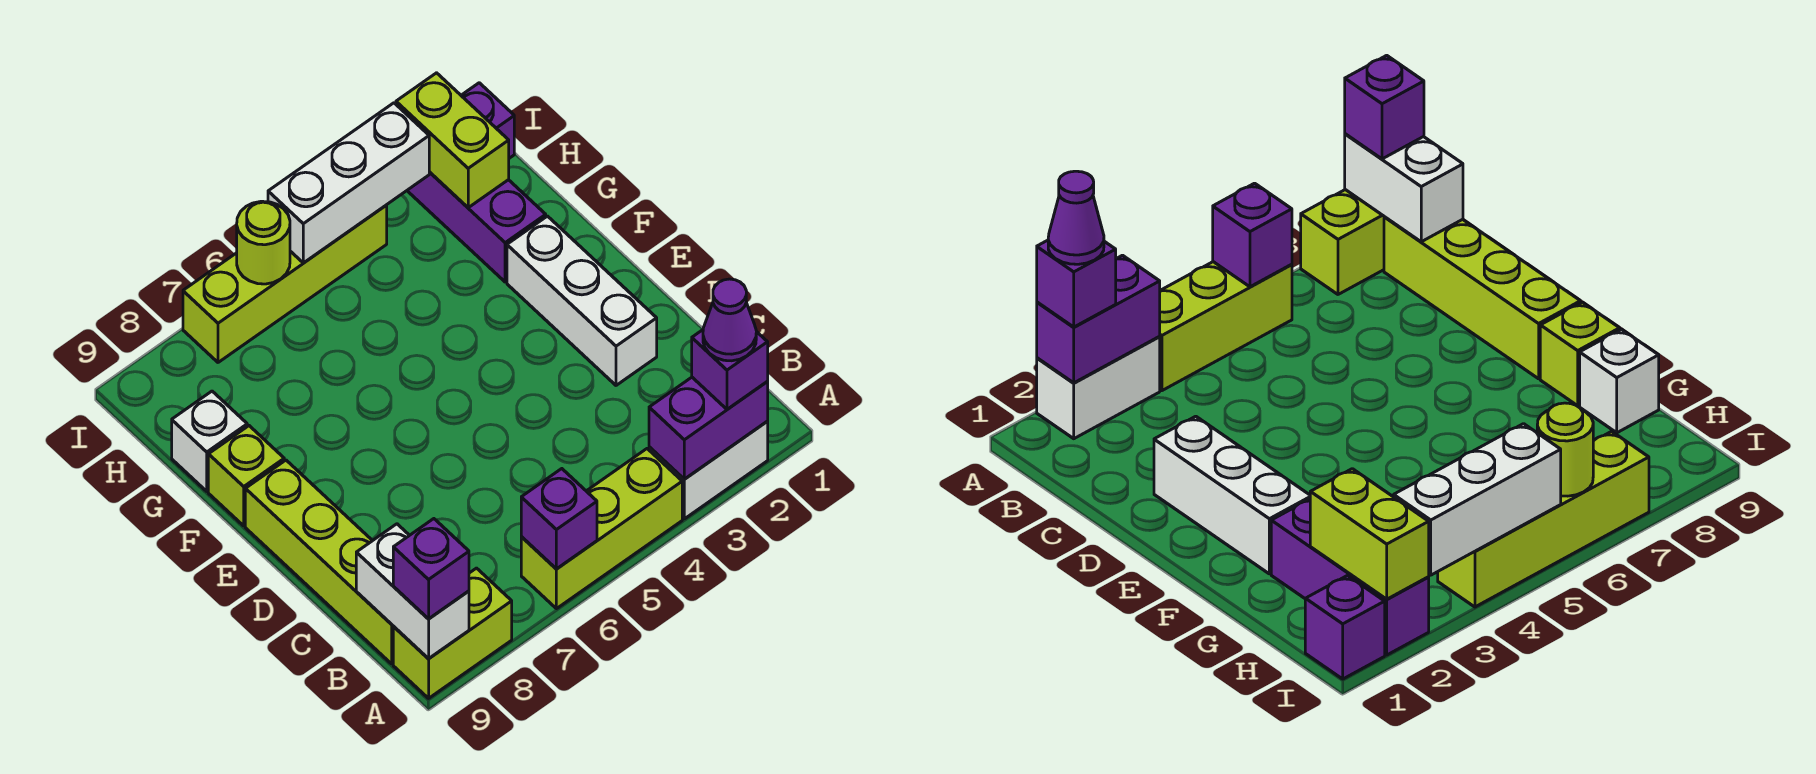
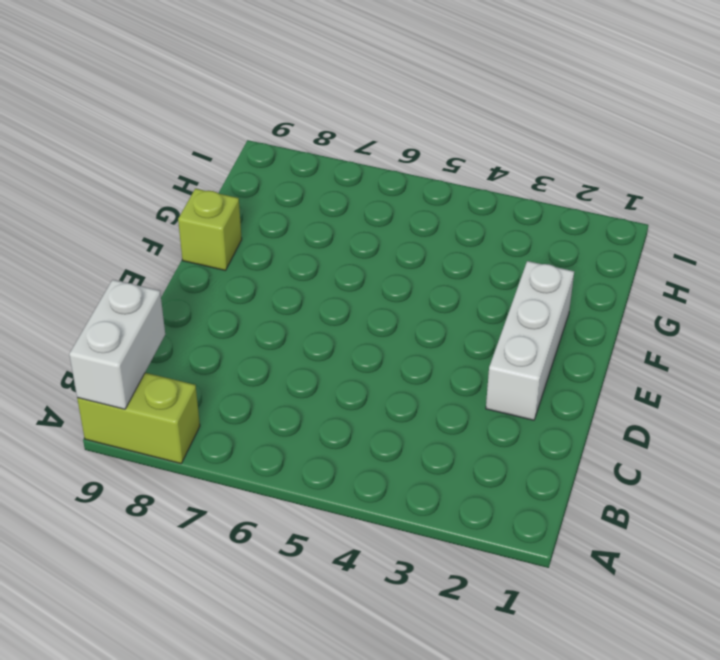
none -> white 1x2 brick [649,422,768,519]
none -> lime 1x3 brick [521,449,682,609]
none -> lime 1x4 brick [245,460,394,664]

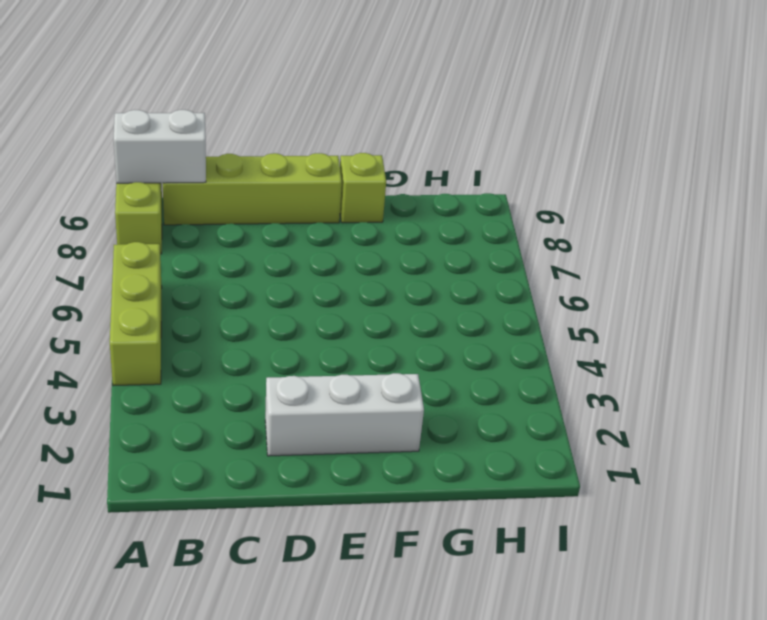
none -> white 1x2 brick [649,422,768,519]
none -> purple 1x3 brick [407,172,546,282]
none -> white 1x1 brick [172,391,247,491]

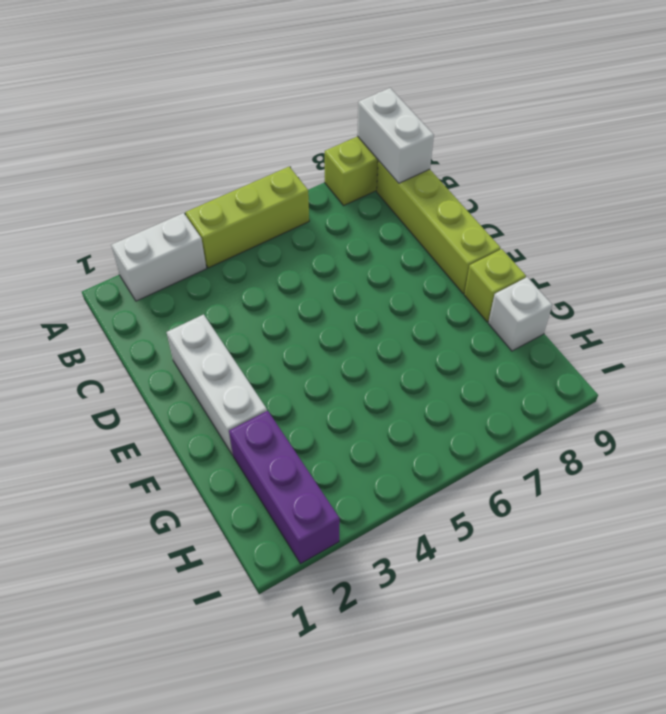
none -> purple 1x1 brick [461,83,514,158]
none -> lime 1x4 brick [183,205,387,362]
none -> purple 1x2 brick [649,377,768,479]

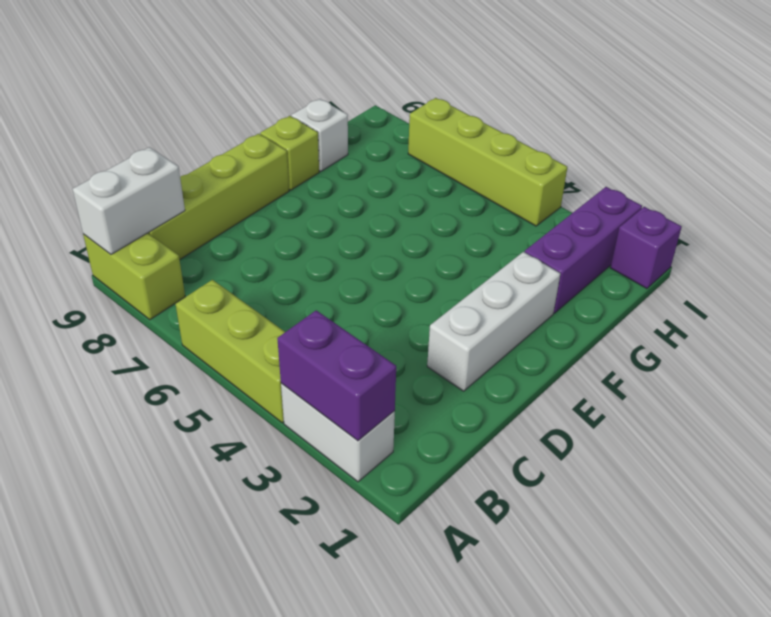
none -> purple 1x1 brick [521,469,597,569]
none -> lime 1x2 brick [396,73,509,208]
none -> white 1x3 brick [268,103,429,263]

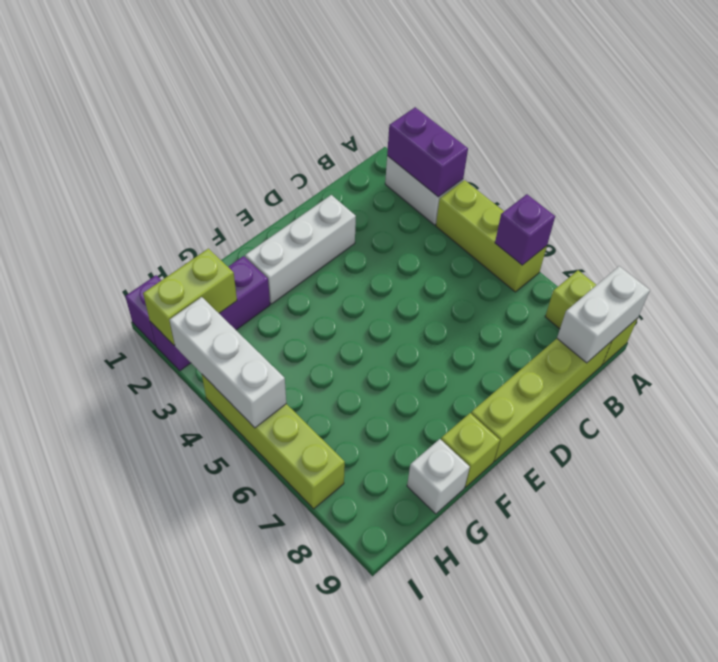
none -> lime 1x1 round brick [237,201,290,284]
none -> purple 1x1 brick [692,330,768,409]
none -> purple 1x1 brick [393,519,469,619]

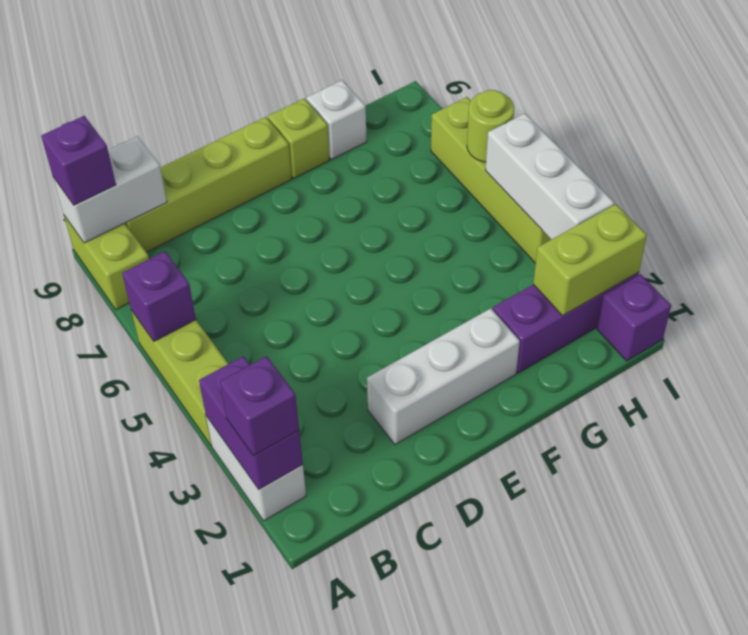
none -> purple 1x1 cone [703,279,756,361]

